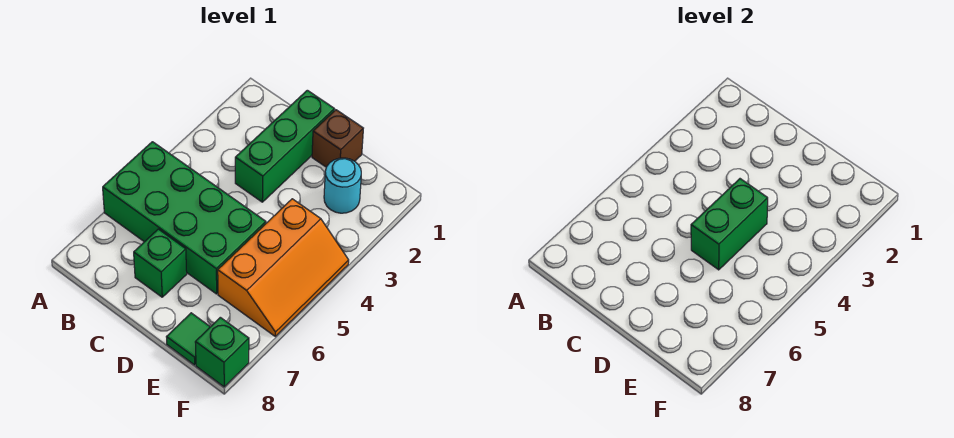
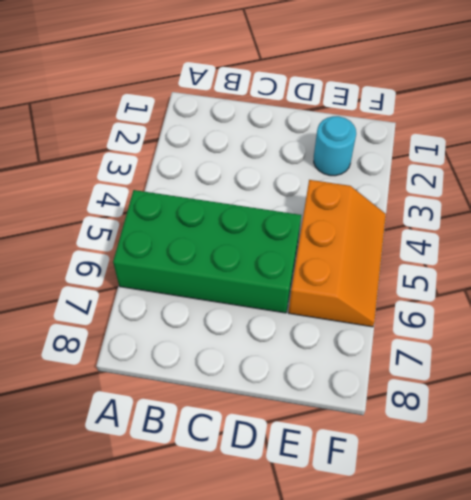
none -> green 1x3 brick [235,90,334,202]
none -> green 1x1 brick [134,229,187,297]

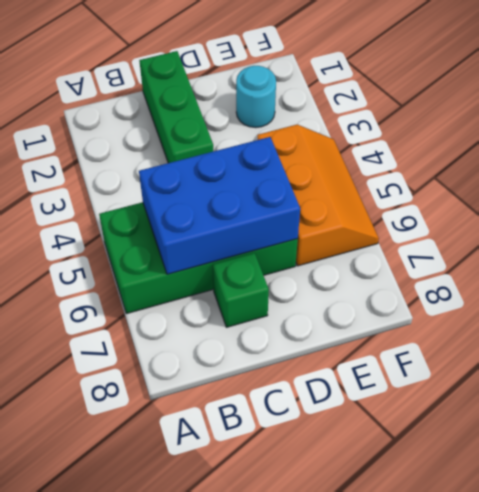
blue 2x3 brick [139,137,300,274] -> green 1x2 brick [691,179,768,270]
none -> brown 1x1 brick [312,110,363,167]
none -> green 1x1 tile [167,313,210,365]

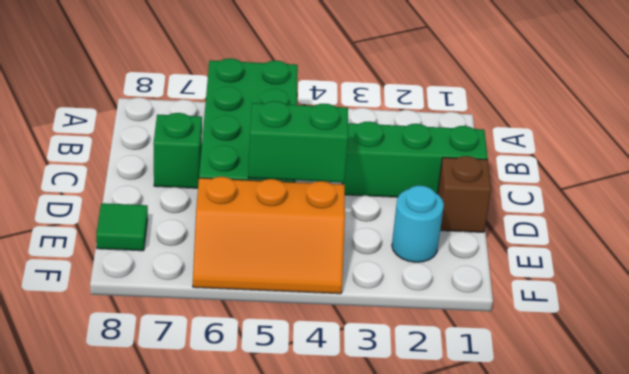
none -> green 1x1 brick [195,317,249,387]

